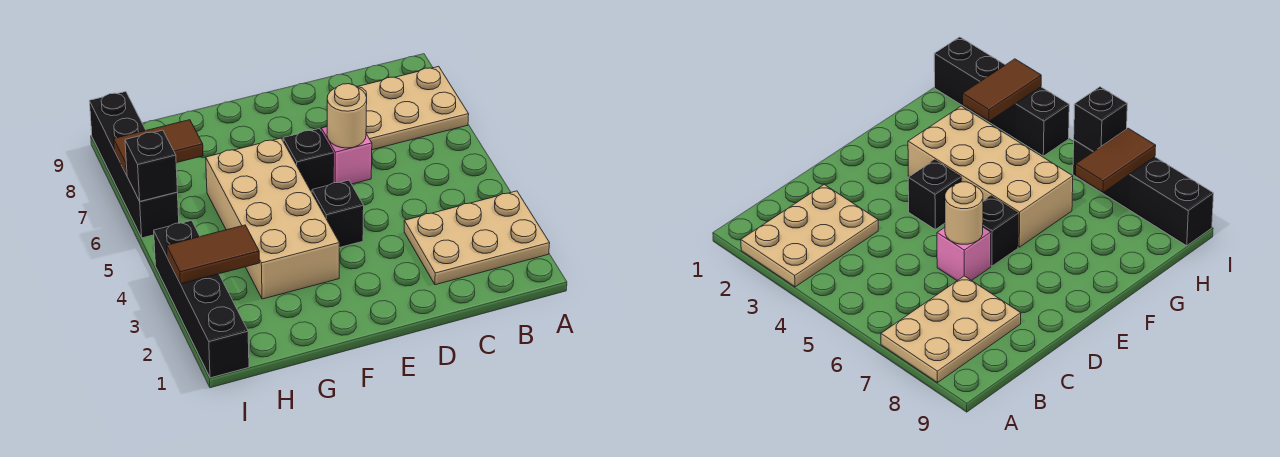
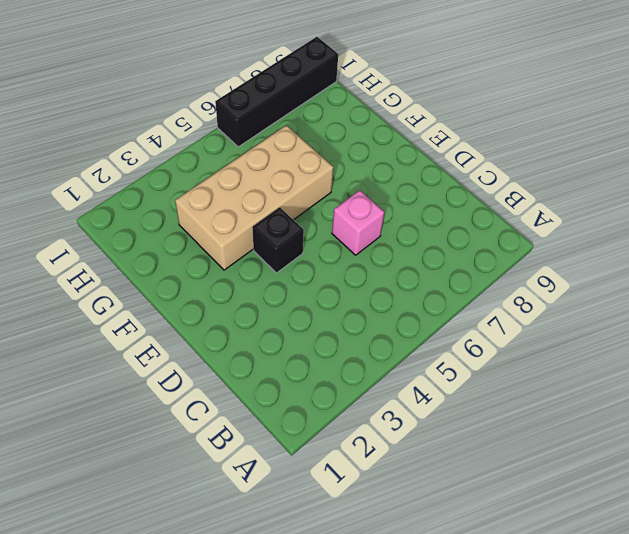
none -> tan 2x3 plate [404,191,550,285]
none -> tan 2x3 plate [356,66,469,150]
none -> black 1x1 brick [283,129,334,192]

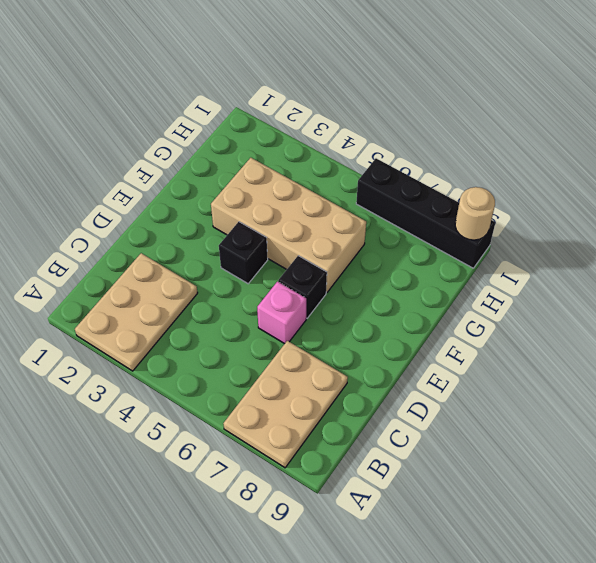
tan 1x1 round brick [455,187,495,240] -> tan 1x1 round brick moved to [327,84,367,148]
none -> black 1x4 brick [154,221,249,378]
none -> brown 1x2 tile [167,225,260,284]
none -> brown 1x2 tile [114,120,203,175]

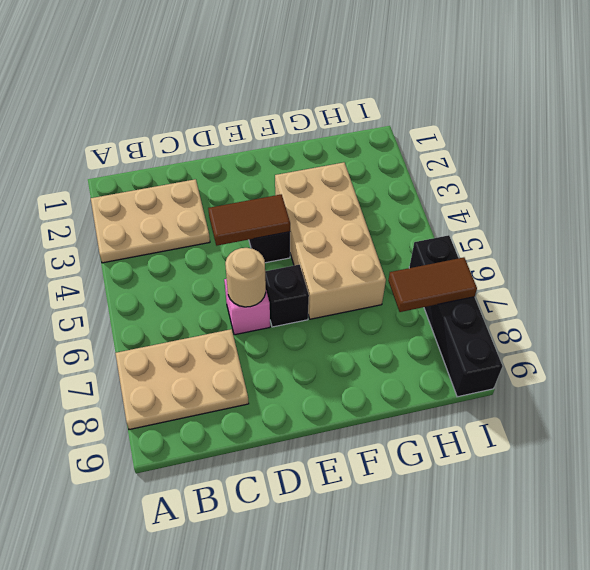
brown 1x2 tile [208,194,290,246] -> brown 1x2 tile moved to [167,225,260,284]
none -> black 1x4 brick [154,221,249,378]
none -> black 1x1 brick [125,130,177,201]

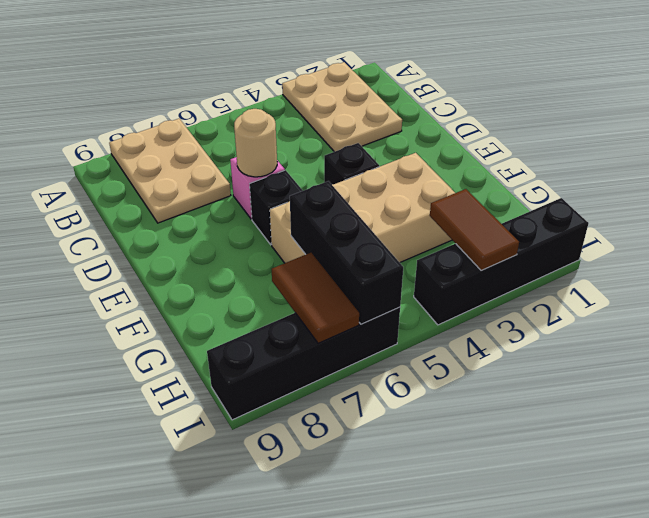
black 1x3 brick [290,181,403,324] -> black 1x1 brick [125,130,177,201]

